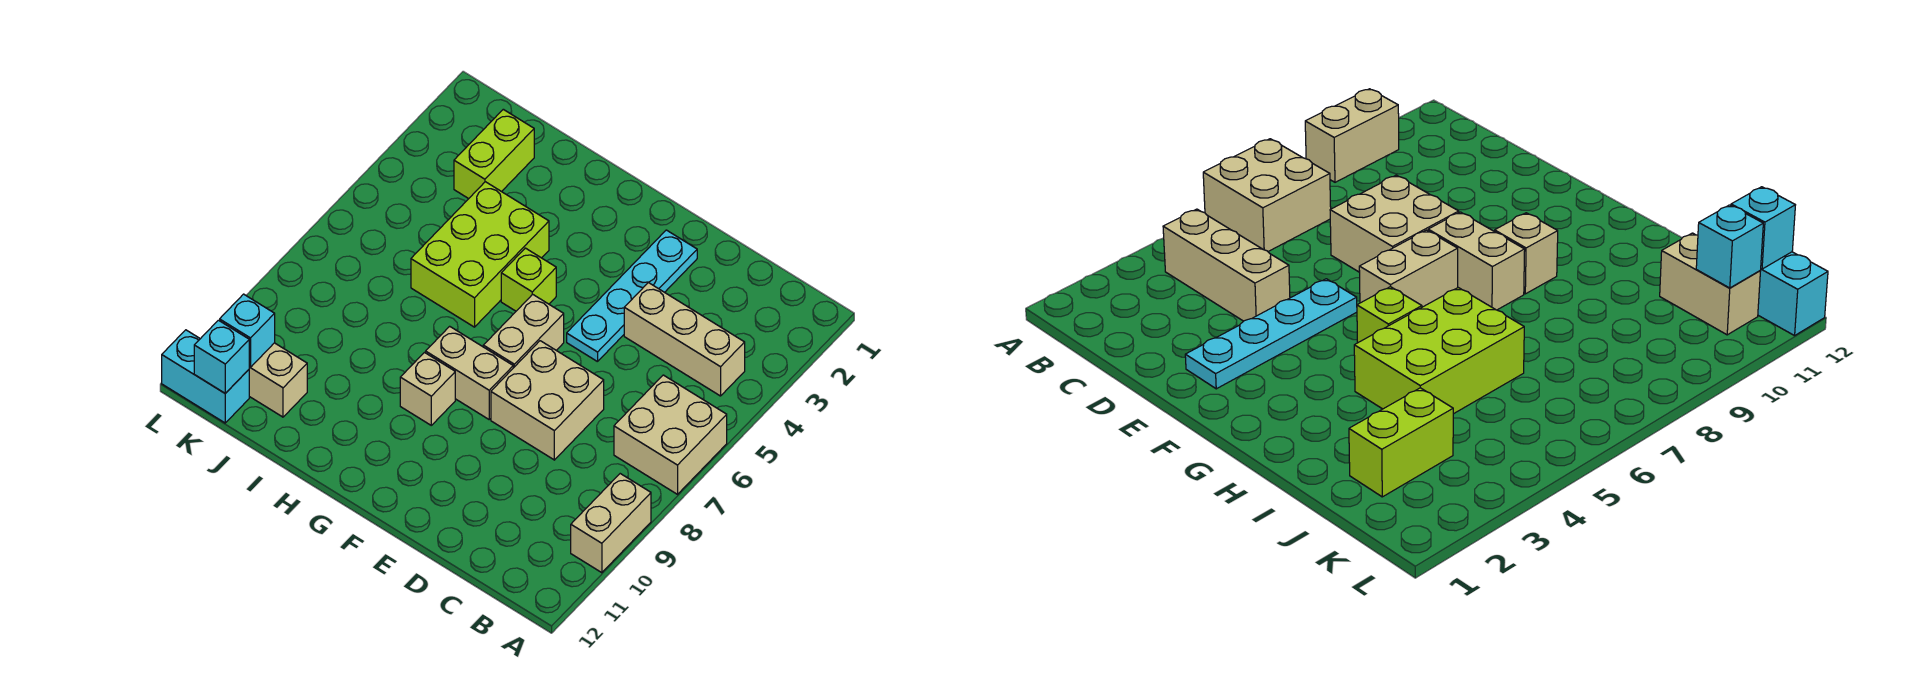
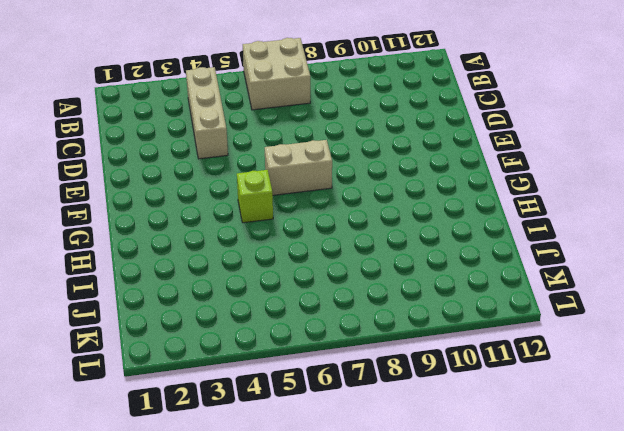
none -> tan 1x2 brick [571,474,651,573]
none -> tan 2x2 brick [491,341,604,460]
none -> cyan 1x4 plate [567,230,697,362]

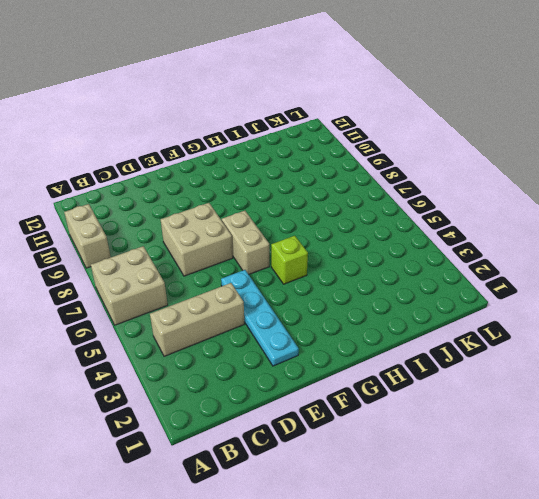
none -> tan 1x2 brick [426,326,513,419]
none -> tan 1x1 brick [400,353,455,425]
none -> lime 2x3 brick [411,182,549,327]

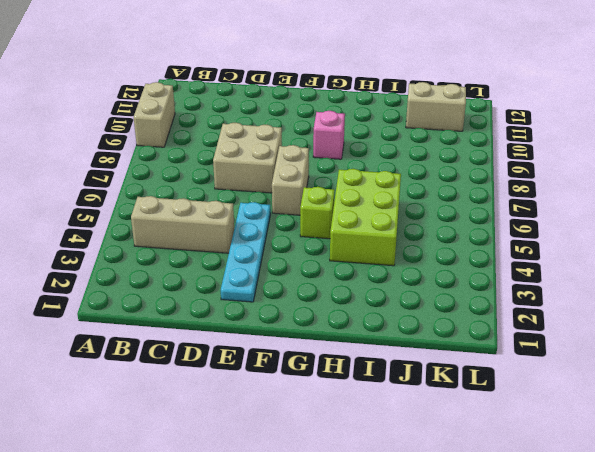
pink 1x1 brick [313,111,345,159] -> tan 1x1 brick [400,353,455,425]
none -> tan 2x2 brick [614,375,727,494]
none -> tan 1x2 brick [426,326,513,419]
none -> lime 1x2 brick [454,109,534,199]

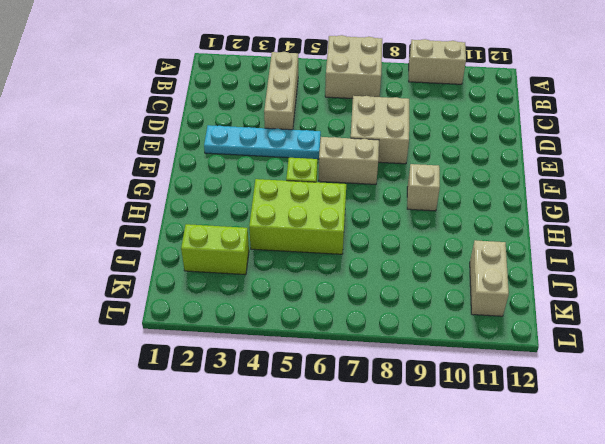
none -> tan 1x2 brick [426,326,513,419]
none -> cyan 1x2 brick [162,330,249,423]
none -> cyan 1x1 brick [220,294,275,367]

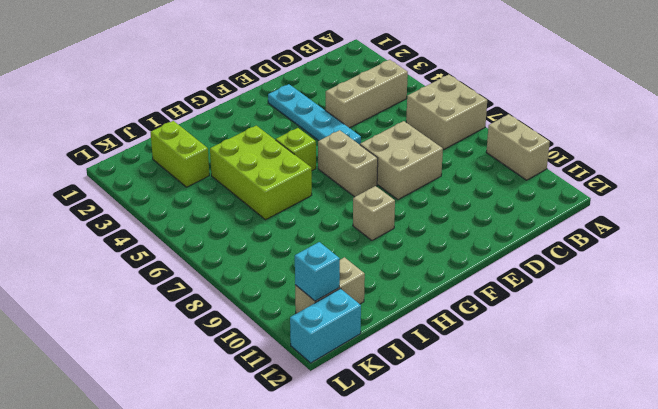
none -> tan 1x2 brick [426,326,513,419]
none -> cyan 1x1 brick [194,320,249,393]

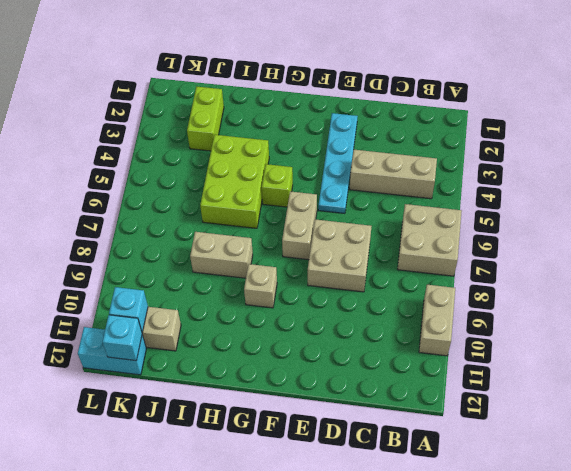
tan 1x2 brick [190,232,253,278] -> tan 1x2 brick moved to [426,326,513,419]

